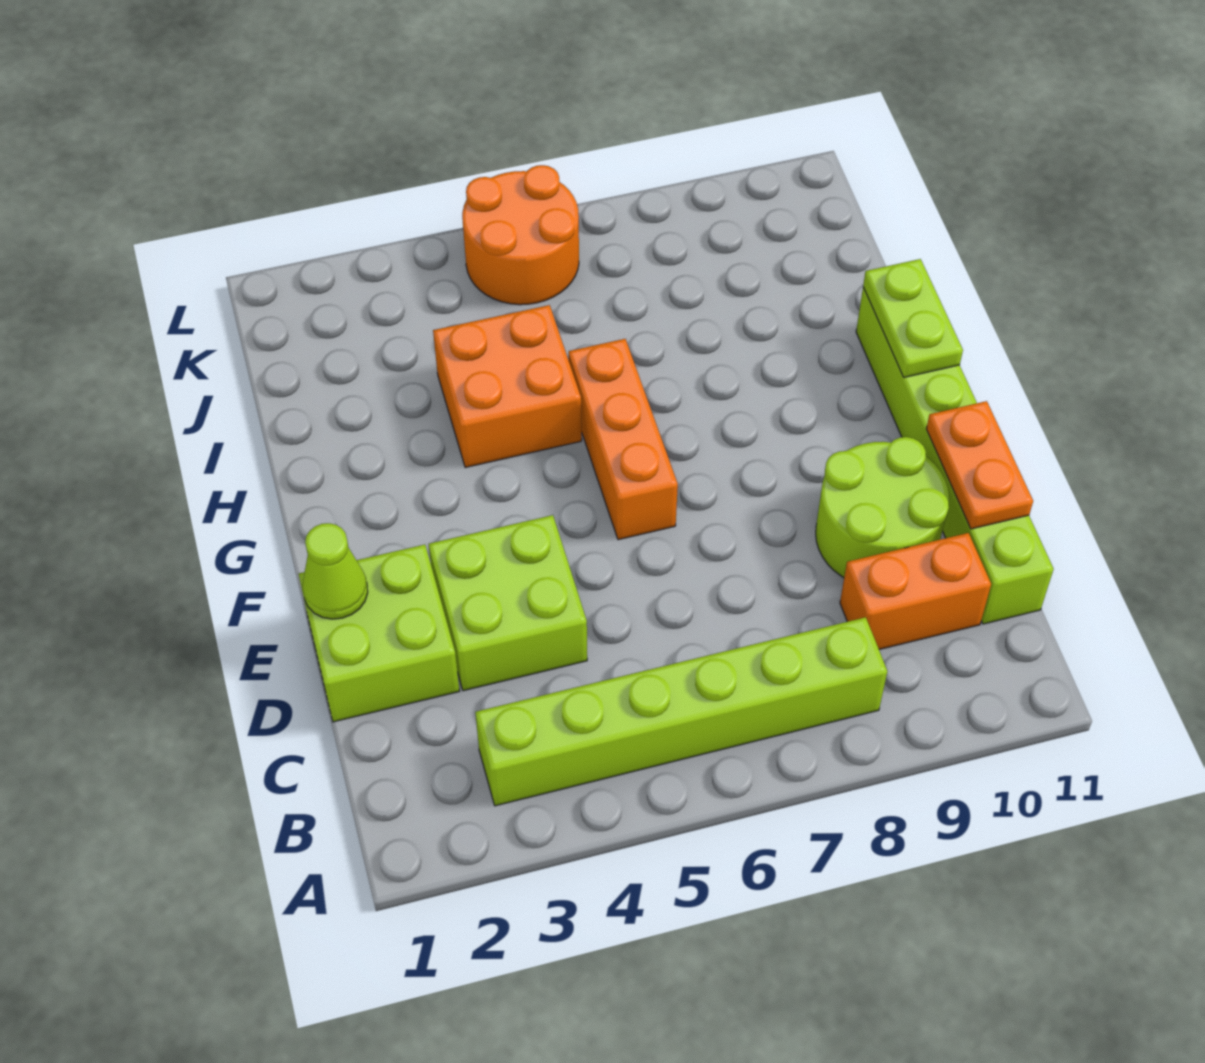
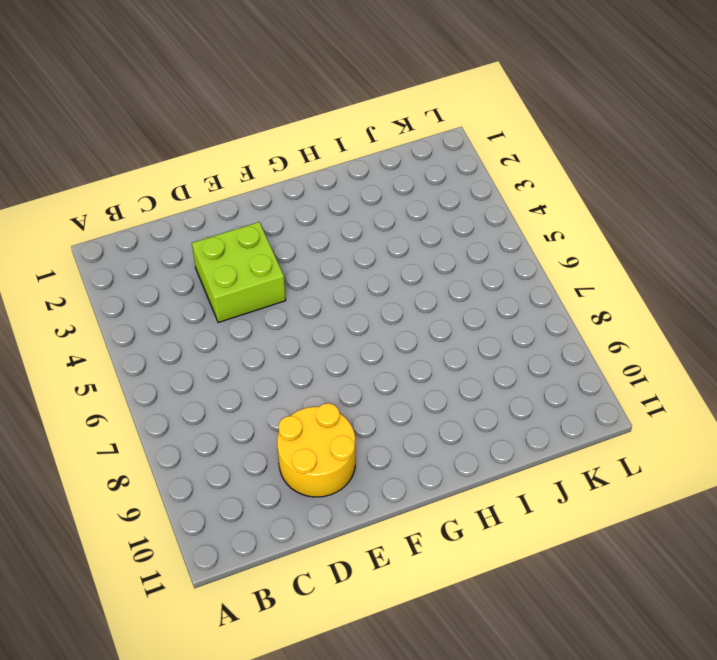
yellow 2x2 round brick [277,403,355,497] -> lime 2x2 round brick [816,437,949,578]
none -> lime 1x6 brick [475,617,887,806]
none -> orange 1x2 brick [840,533,991,649]
none -> lime 1x6 brick [856,287,1054,624]

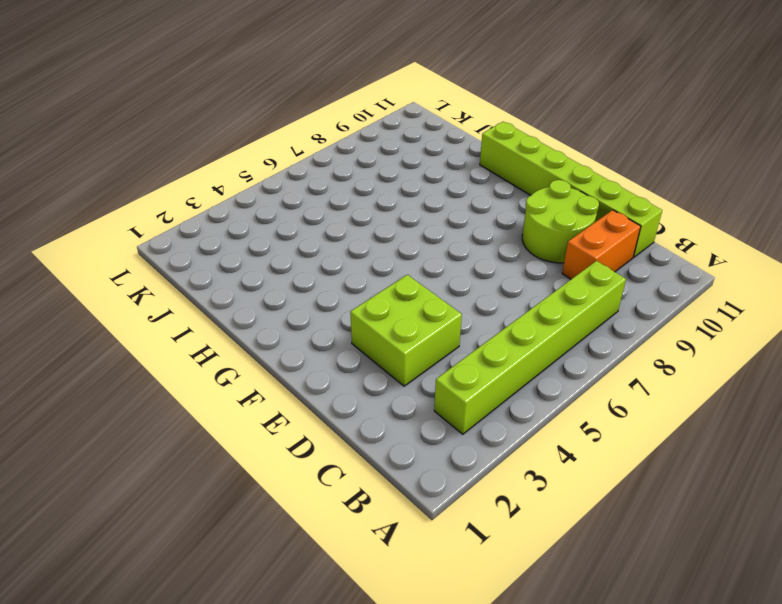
none -> lime 2x2 brick [299,545,459,722]
none -> orange 1x3 brick [569,339,678,540]
none -> orange 2x2 brick [433,305,582,468]

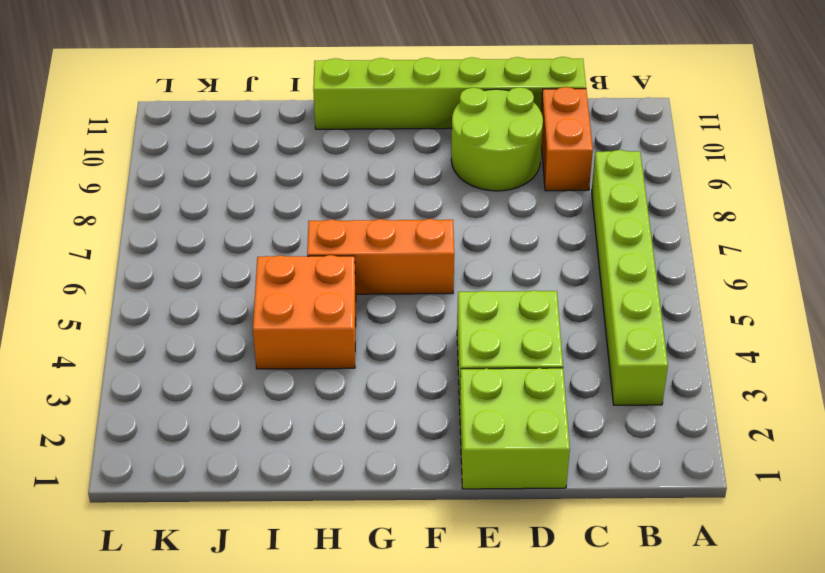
none -> orange 2x2 round brick [462,165,579,305]
none -> orange 1x2 plate [926,401,1033,529]
none -> lime 1x1 cone [303,523,368,619]

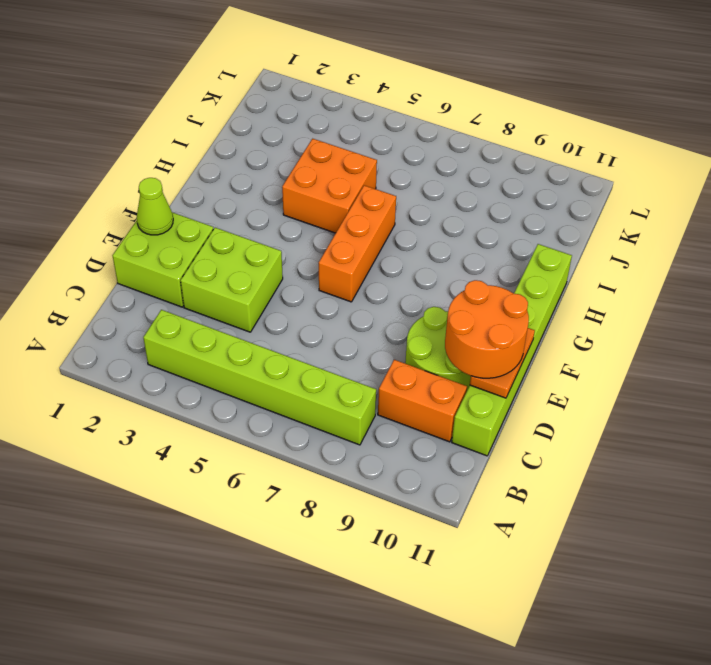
orange 2x2 round brick [445,280,529,378] -> orange 2x2 round brick moved to [462,165,579,305]
none -> lime 1x2 plate [863,259,963,377]

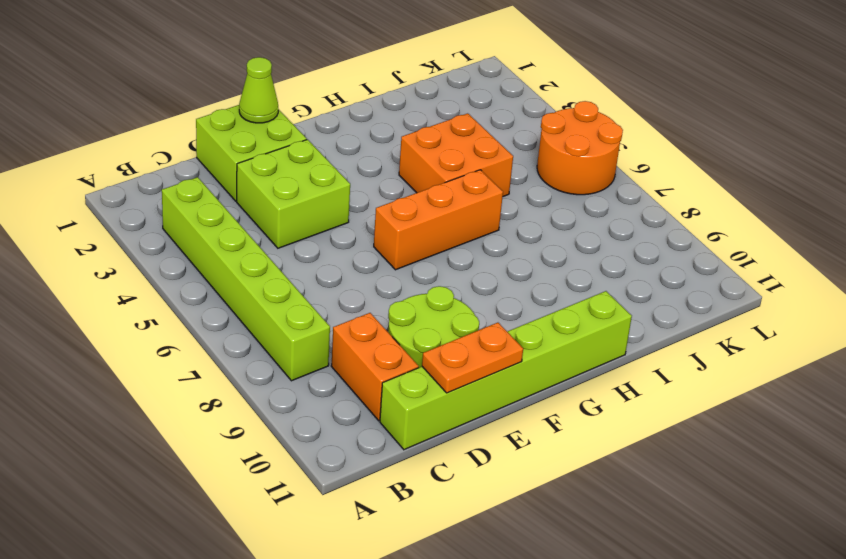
none -> lime 1x2 plate [863,259,963,377]

